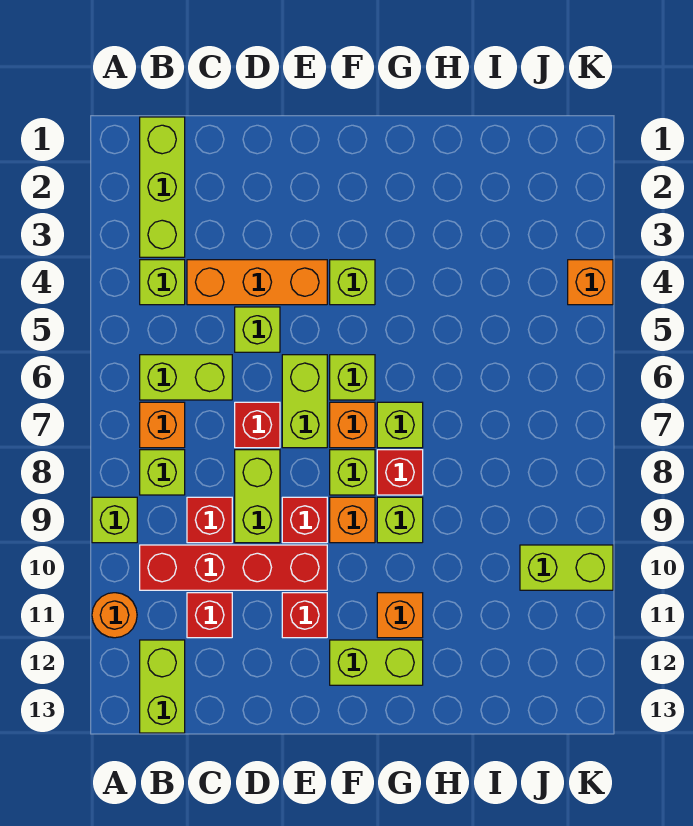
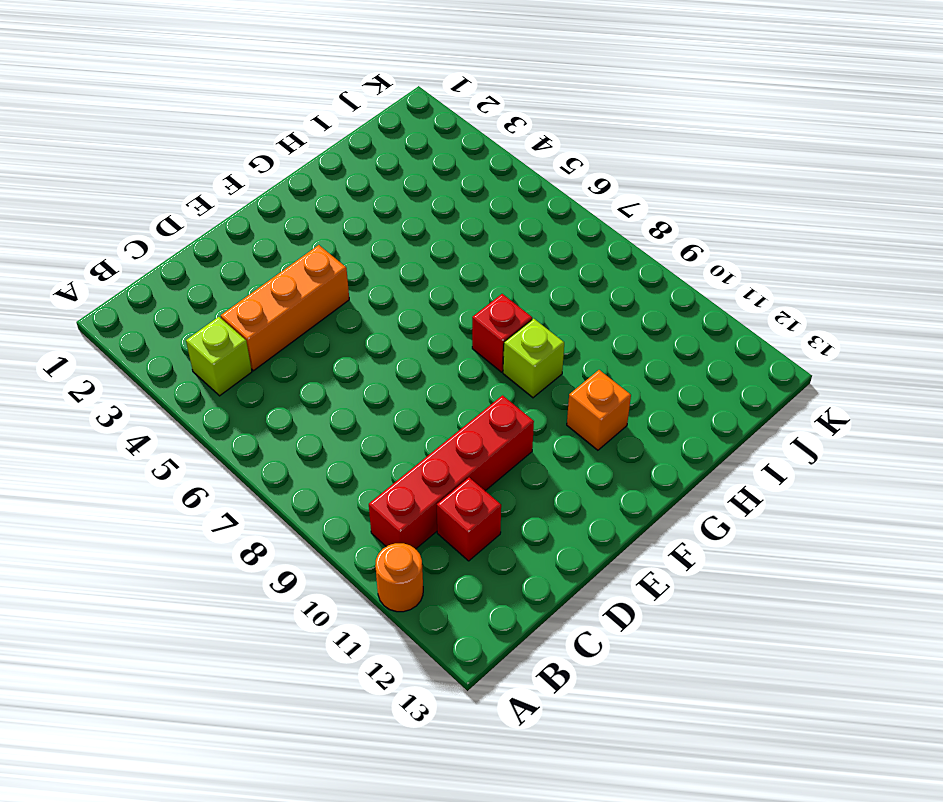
none -> lime 1x1 brick [92,497,137,543]
none -> lime 1x3 brick [140,117,185,257]
none -> lime 1x2 brick [140,355,232,400]
none -> orange 1x1 brick [140,402,185,448]

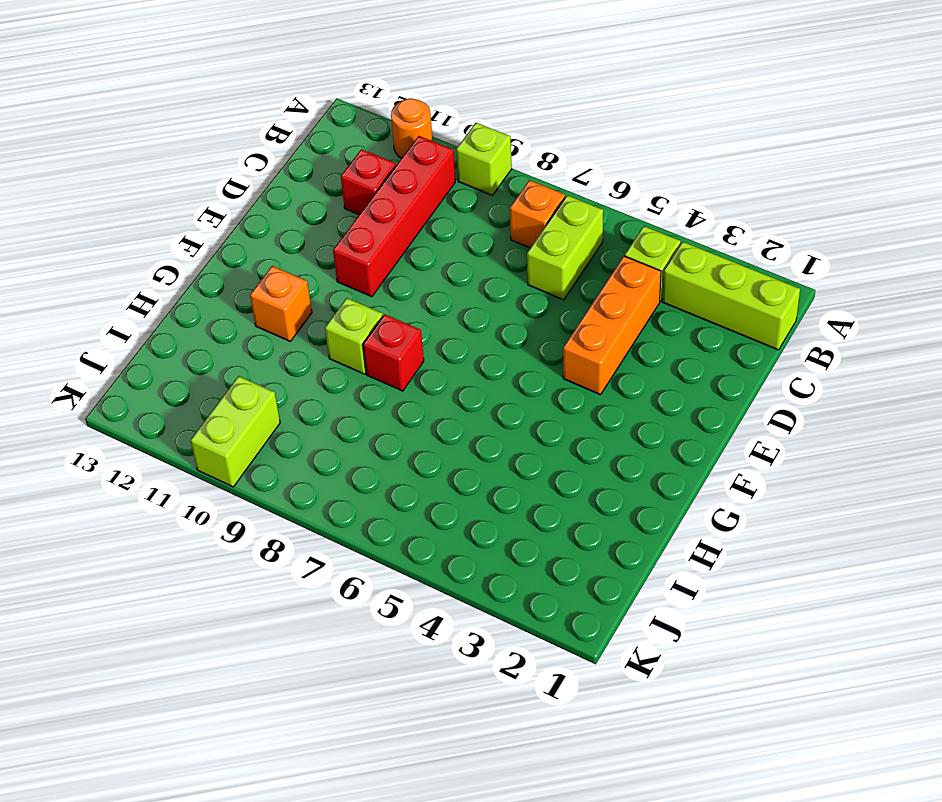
none -> lime 1x1 brick [140,450,185,495]
none -> lime 1x2 brick [140,640,185,733]
none -> red 1x1 brick [187,497,232,543]
none -> lime 1x1 brick [235,307,280,352]

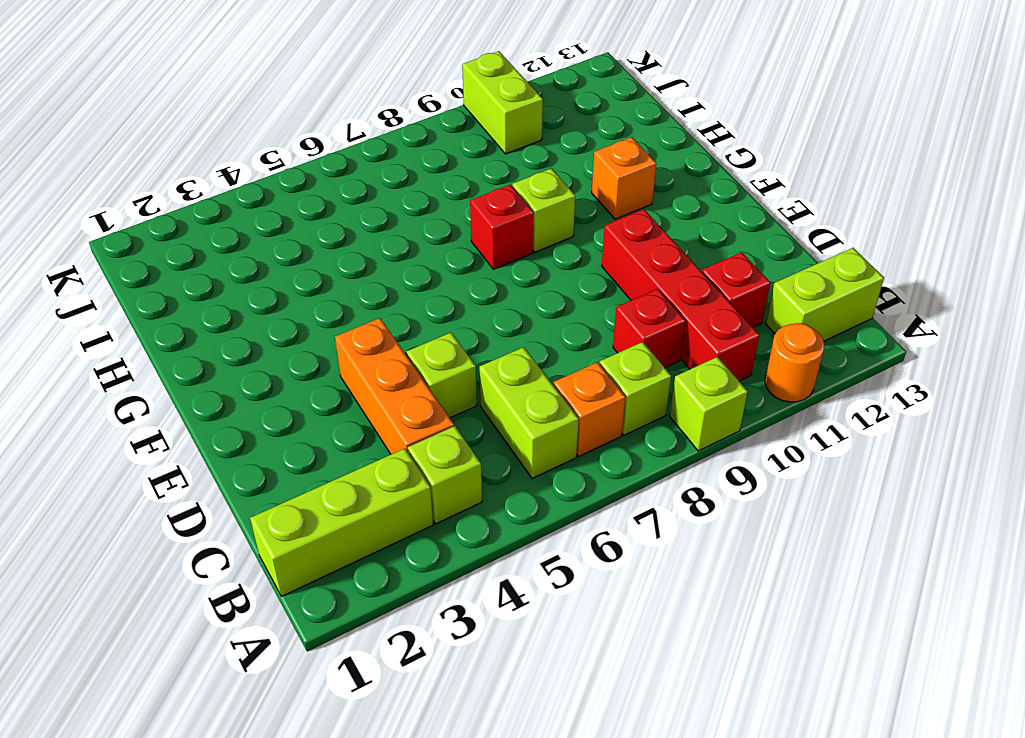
none -> red 1x1 brick [235,402,280,448]
none -> lime 1x2 brick [235,450,280,543]
none -> lime 1x2 brick [282,355,327,448]
none -> red 1x1 brick [282,497,327,543]

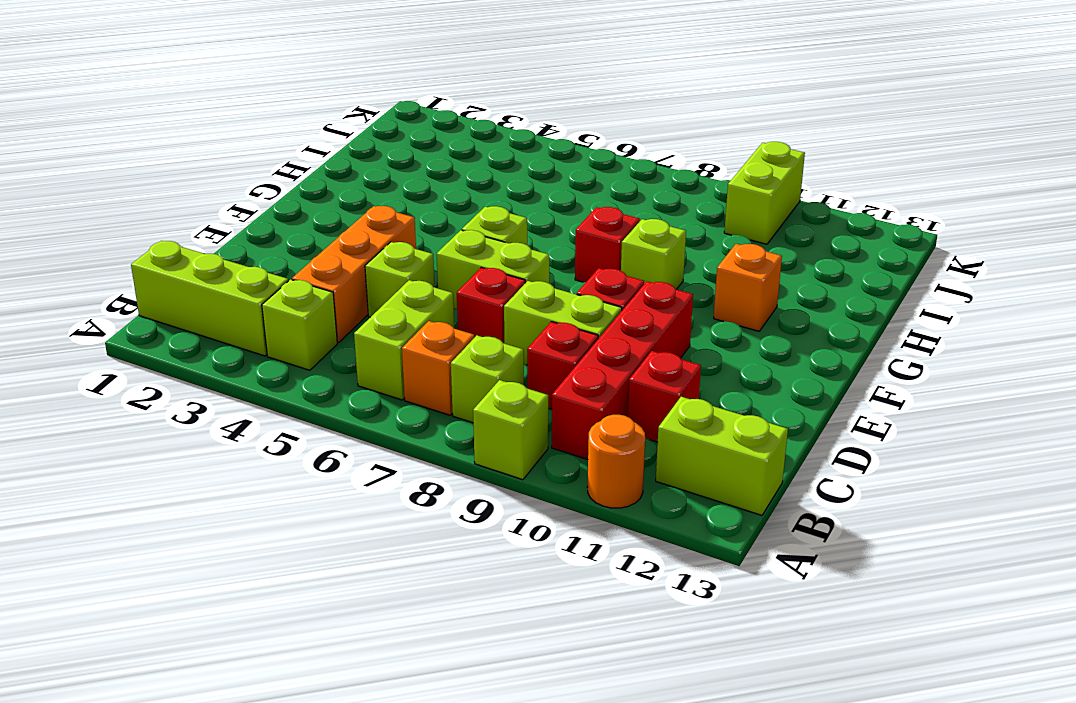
none -> red 1x1 brick [282,593,327,638]
none -> lime 1x1 brick [330,260,375,305]
none -> orange 1x1 brick [330,402,375,448]
none -> lime 1x1 brick [330,450,375,495]

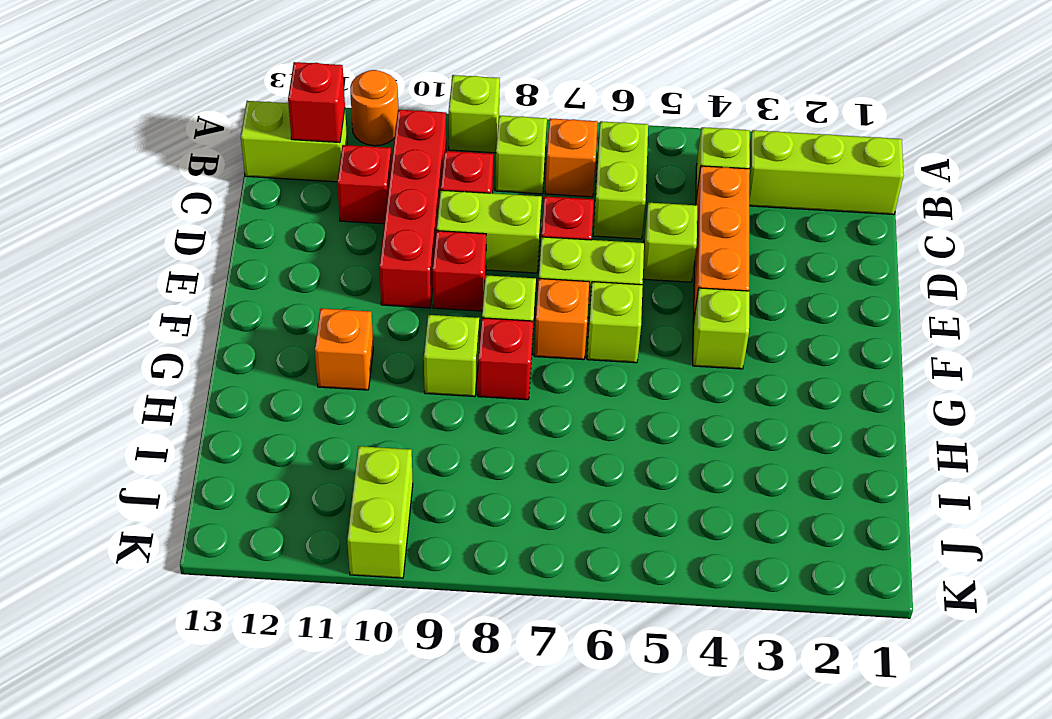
red 1x1 brick [288,62,345,143] -> red 1x1 brick moved to [282,593,327,638]
none -> orange 1x1 brick [330,497,375,543]
none -> lime 1x2 brick [330,640,423,685]
none -> lime 1x1 brick [377,402,423,448]
none -> orange 1x1 brick [568,260,613,305]

